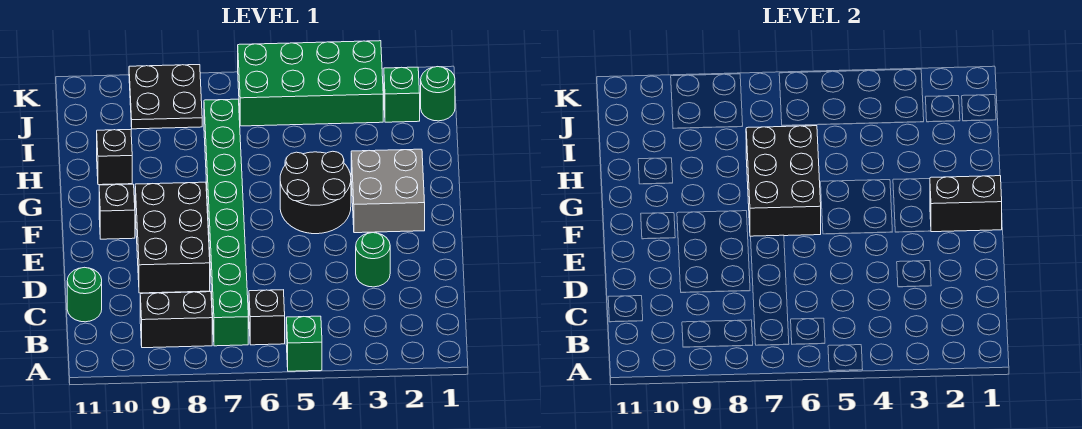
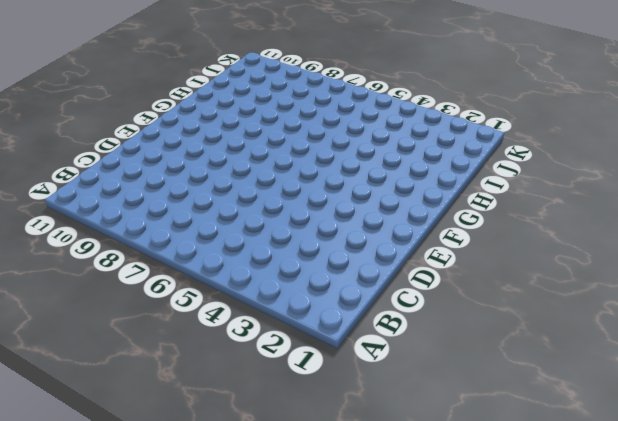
none -> green 1x1 brick [286,316,322,371]
none -> black 1x1 brick [249,290,285,345]
none -> green 1x8 brick [204,99,248,346]

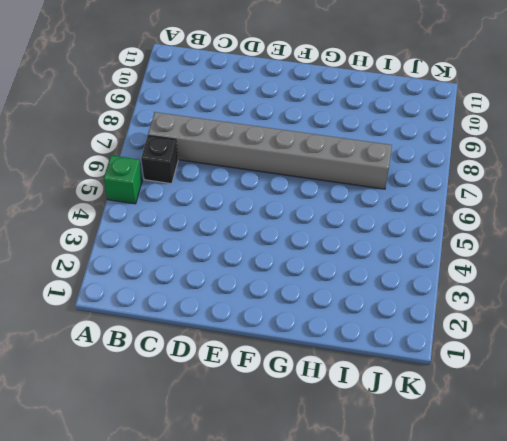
grey 1x8 brick [148,112,392,189] -> green 1x8 brick [204,99,248,346]
none -> black 1x2 brick [140,292,212,348]
none -> green 1x1 round brick [67,267,102,322]
none -> green 1x1 round brick [356,233,390,287]

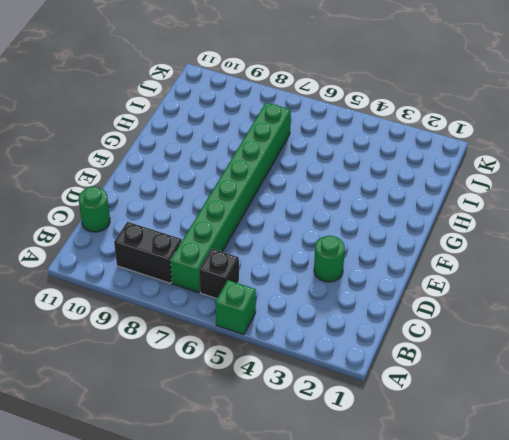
none -> black 2x3 brick [135,182,210,293]
none -> grey 2x2 brick [351,149,425,233]
none -> black 2x2 round brick [280,151,351,234]

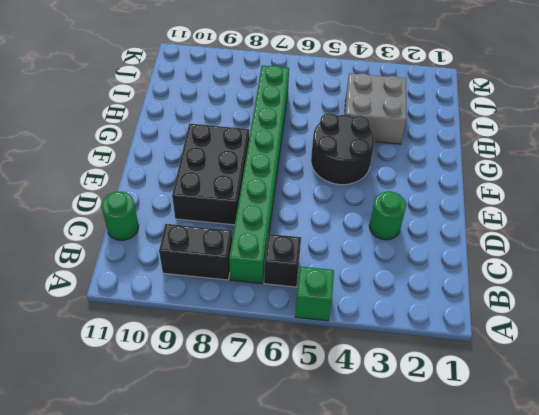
grey 2x2 brick [345,73,406,144] -> grey 2x2 brick moved to [351,149,425,233]
none -> black 1x1 brick [99,184,135,239]
none -> black 1x1 brick [97,129,132,185]
none -> green 1x1 round brick [421,67,455,121]

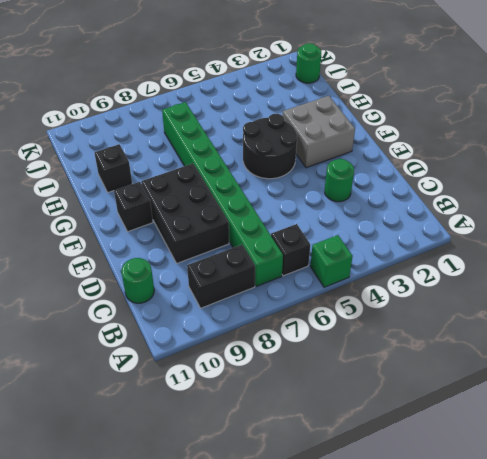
none -> green 1x1 brick [384,67,420,122]
none -> green 2x4 brick [238,41,383,126]
none -> black 2x2 plate [129,65,202,129]

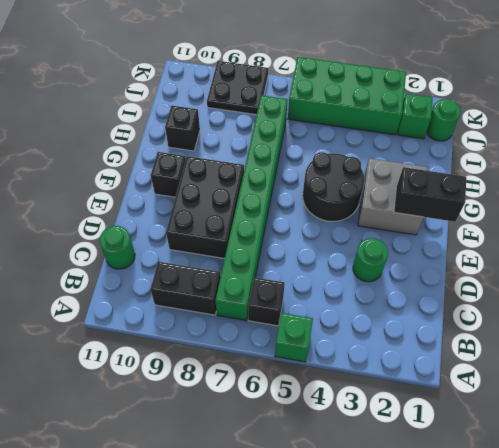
none -> black 2x3 brick [746,126,821,236]

